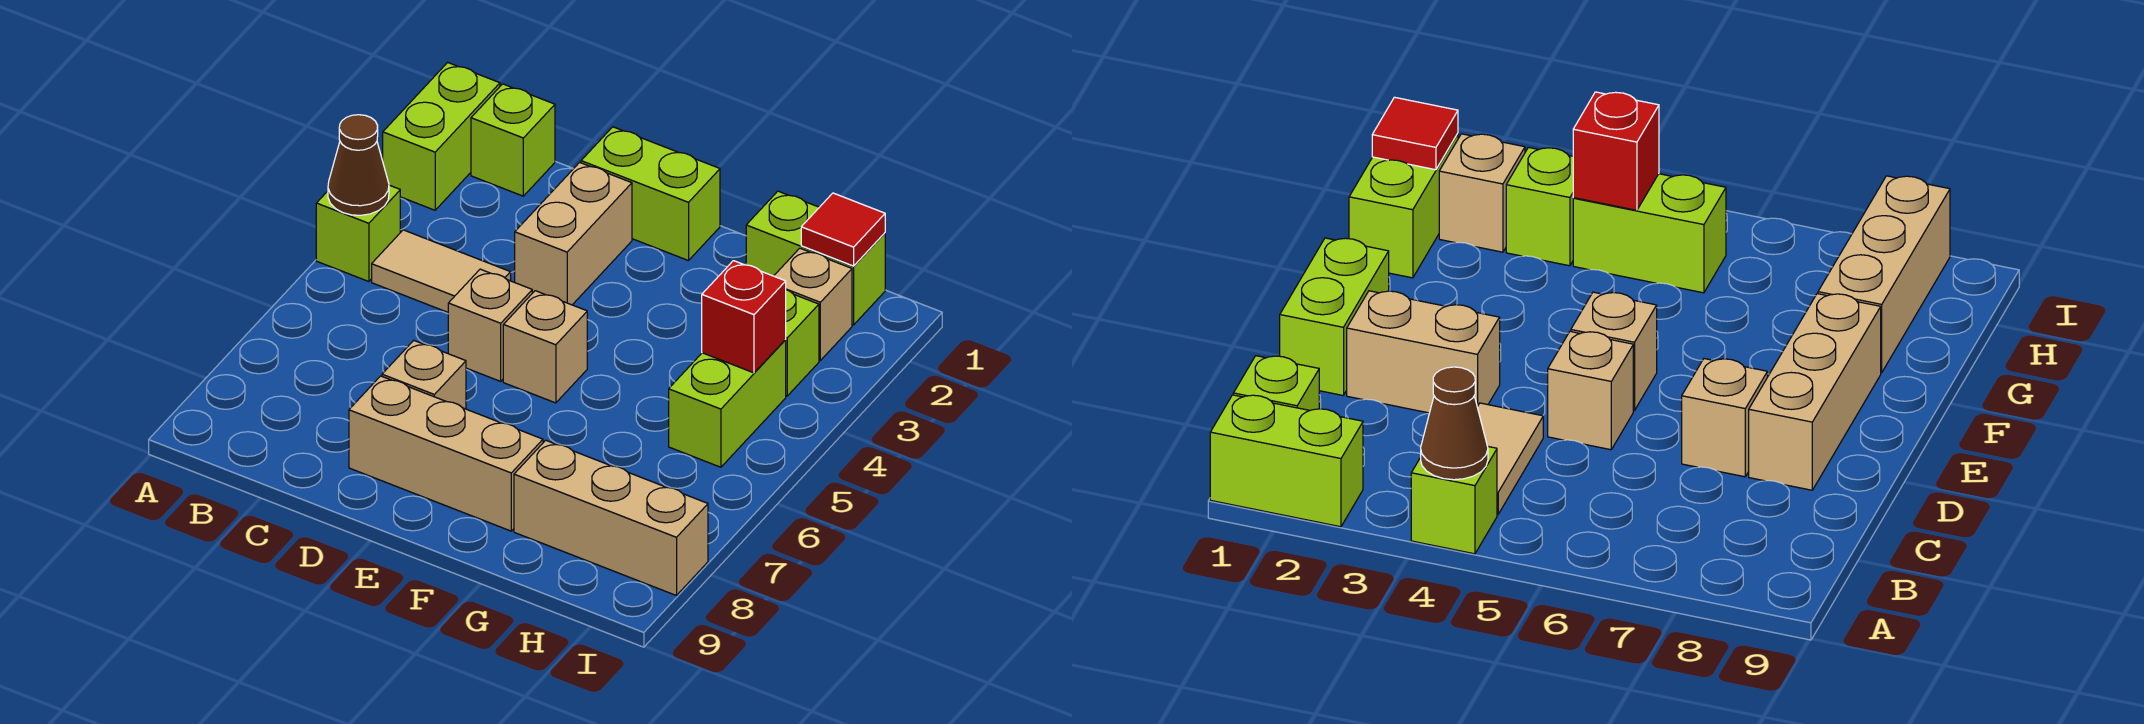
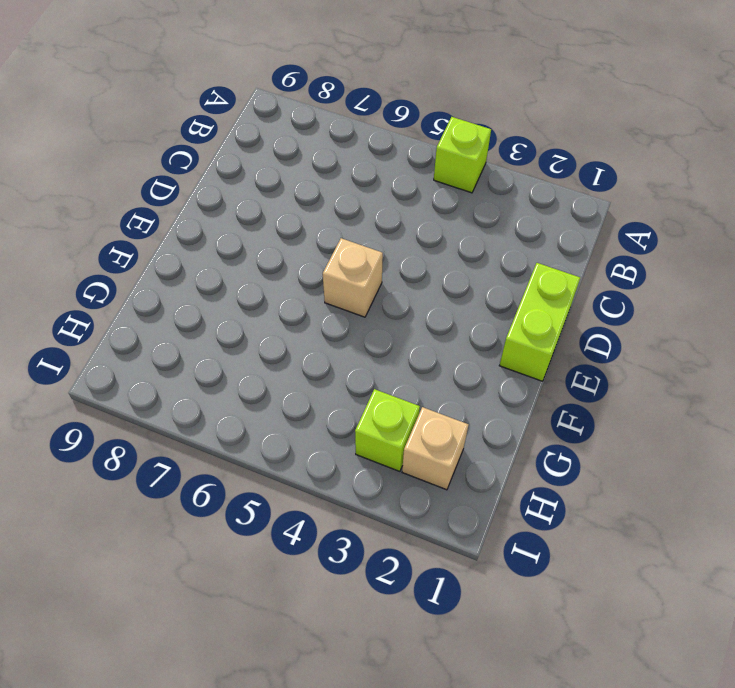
none -> lime 1x2 brick [383,62,500,210]
none -> lime 1x1 brick [471,84,555,196]
none -> tan 1x2 tile [372,230,511,312]

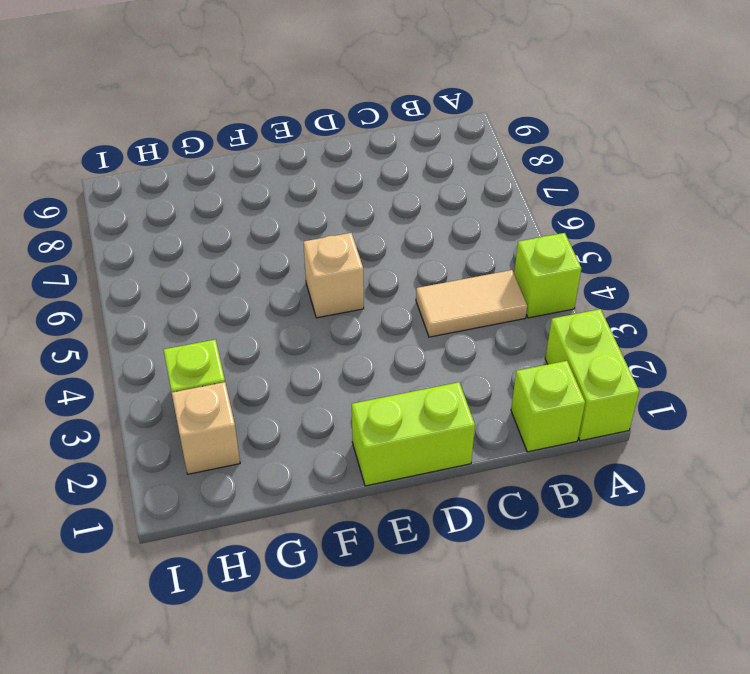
none -> tan 1x2 brick [515,162,632,305]
none -> tan 1x1 brick [448,269,532,381]
none -> tan 1x1 brick [382,341,466,409]

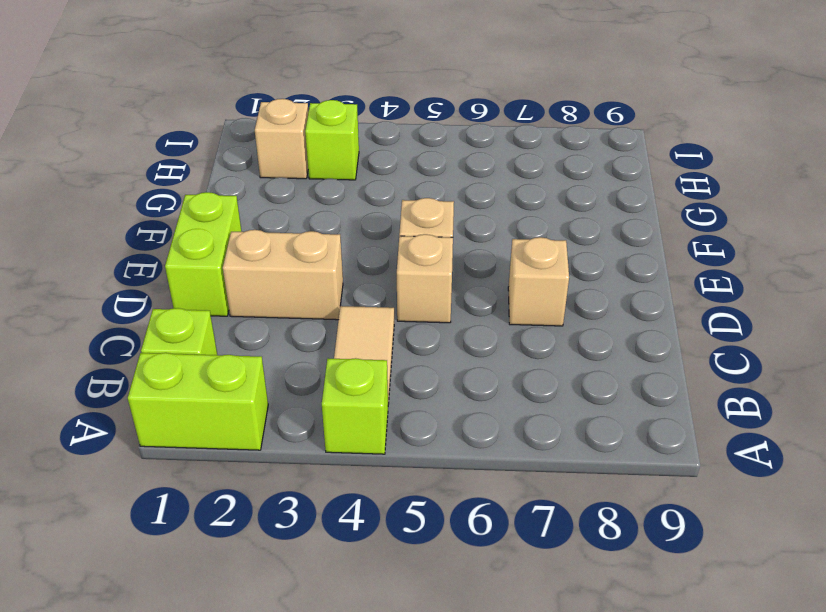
none -> tan 1x3 brick [349,376,543,531]
none -> lime 1x2 brick [746,191,885,325]
none -> tan 1x3 brick [514,440,708,596]

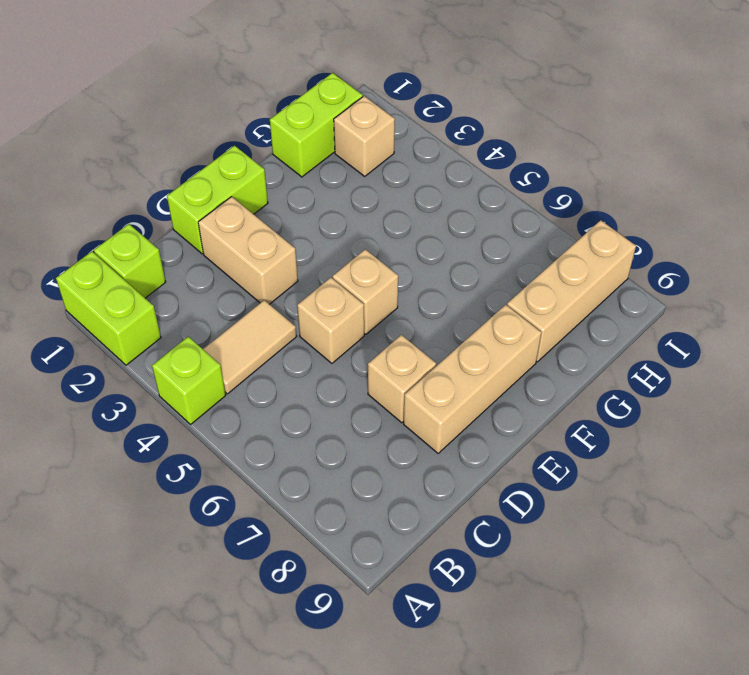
none -> lime 1x1 brick [785,290,819,396]
none -> lime 1x2 brick [669,340,786,467]
none -> brown 1x1 cone [328,115,389,215]

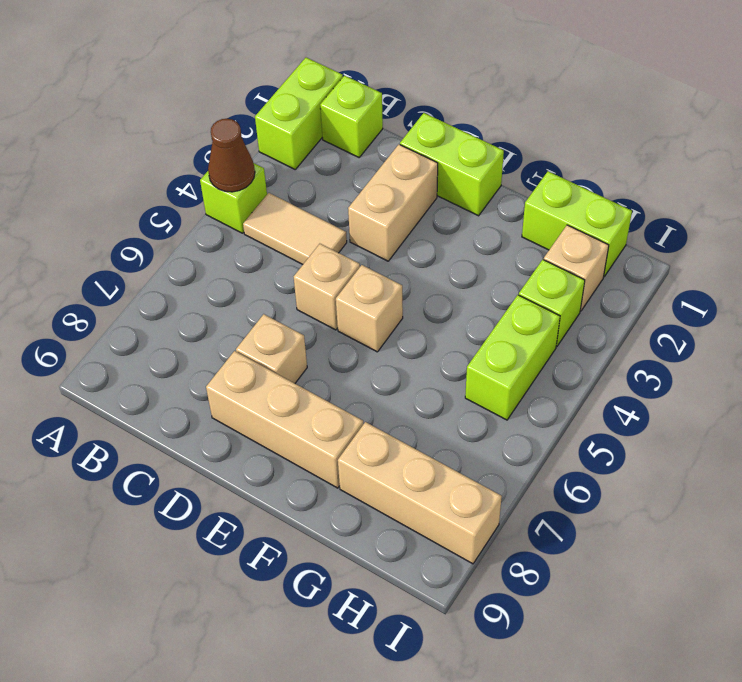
none -> red 1x1 tile [801,193,885,266]
none -> red 1x1 brick [702,261,786,373]

